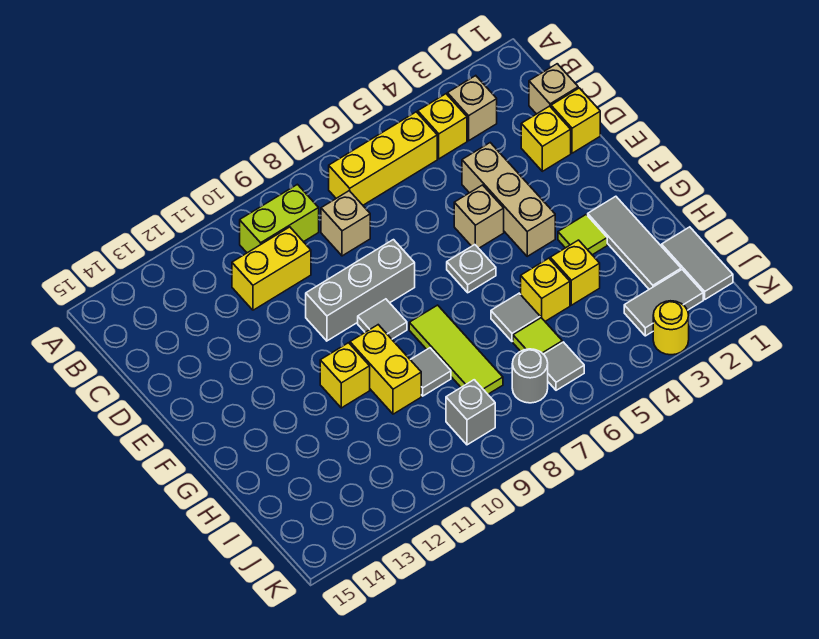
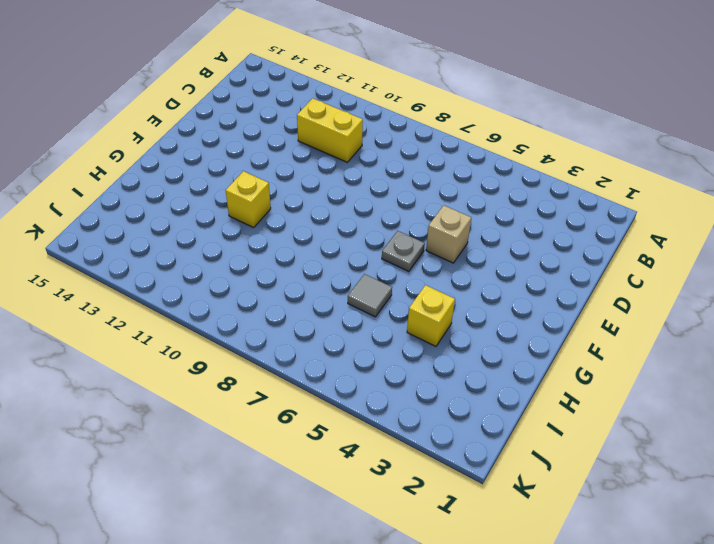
none -> tan 1x1 brick [447,76,497,141]
none -> yellow 1x1 brick [418,94,467,159]
none -> yellow 1x3 brick [329,112,437,205]
none -> lime 1x2 brick [240,184,319,253]

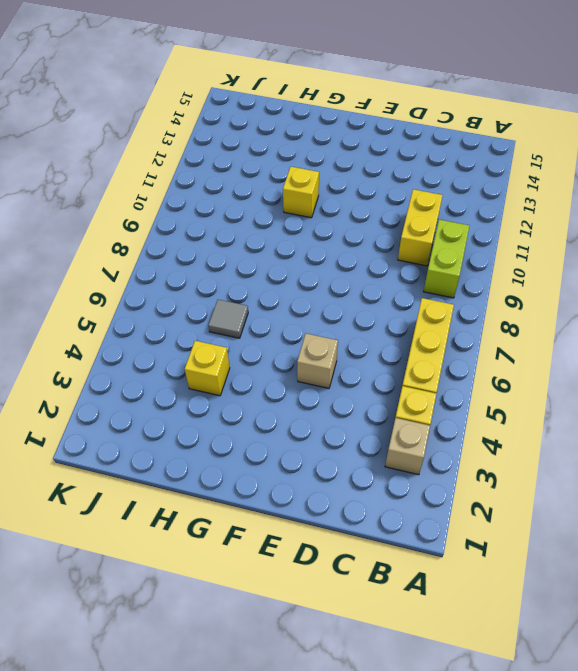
none -> tan 1x1 brick [529,64,578,114]
none -> tan 1x1 brick [321,191,370,256]
none -> yellow 1x1 brick [551,88,600,153]
none -> yellow 1x1 brick [521,106,571,171]

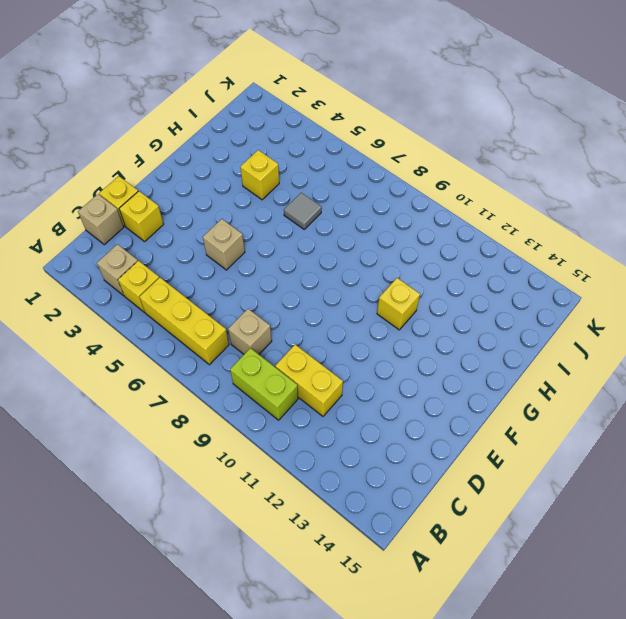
none -> tan 1x3 brick [462,143,555,256]
none -> grey 1x3 brick [306,240,415,341]
none -> grey 1x1 plate [447,245,496,293]
none -> grey 1x1 tile [358,299,407,339]

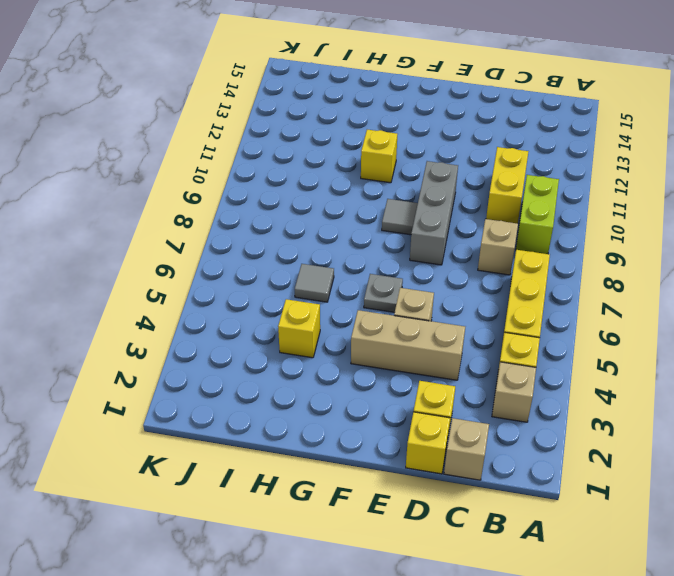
none -> grey 1x3 tile [588,196,681,289]
none -> lime 1x1 tile [558,215,607,255]
none -> lime 1x3 tile [409,305,503,394]
none -> yellow 1x2 brick [350,325,421,414]

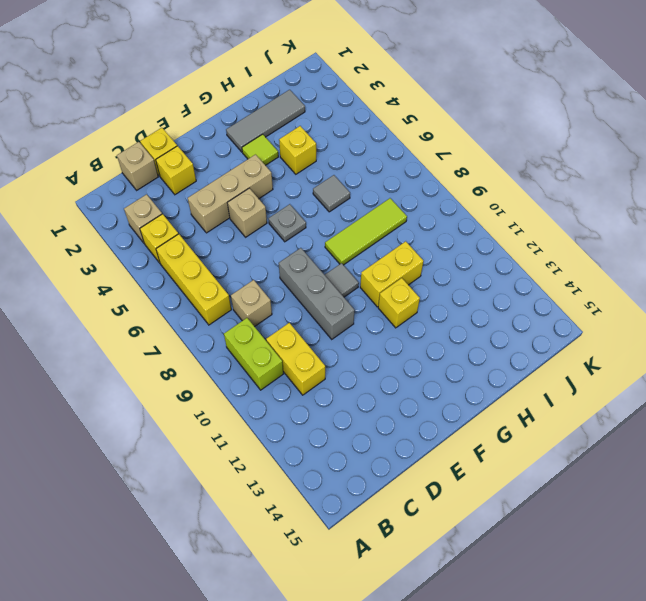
none -> yellow 1x1 brick [521,258,570,321]
none -> grey 1x1 tile [411,348,451,396]
none -> grey 1x2 tile [662,227,733,299]
none -> lime 1x1 tile [513,318,562,354]

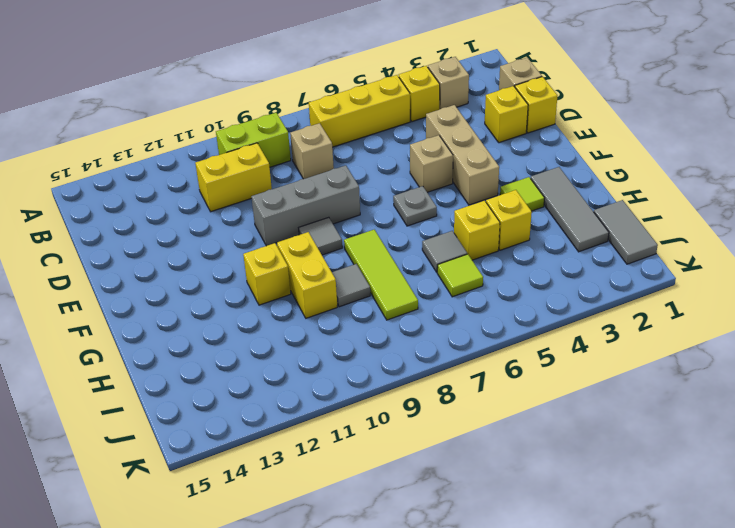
none -> grey 1x2 tile [624,270,703,336]
none -> grey 1x1 tile [544,342,584,390]
none -> grey 1x1 round brick [512,349,548,403]
none -> grey 1x1 brick [446,380,495,445]

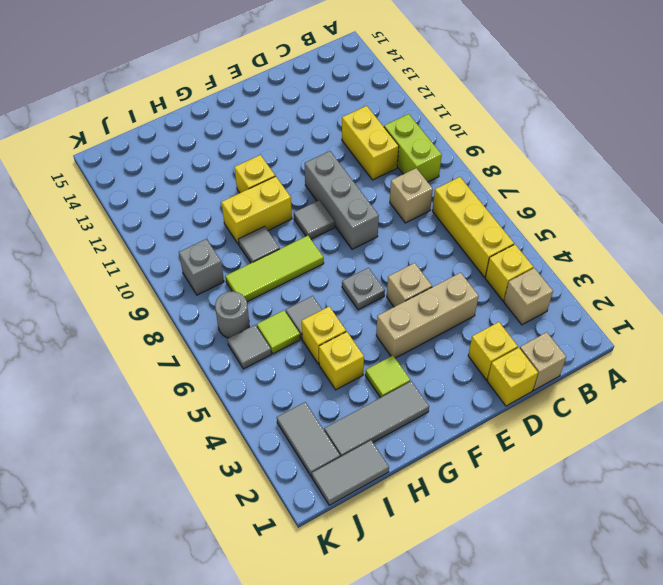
none -> yellow 1x1 round brick [653,301,689,355]

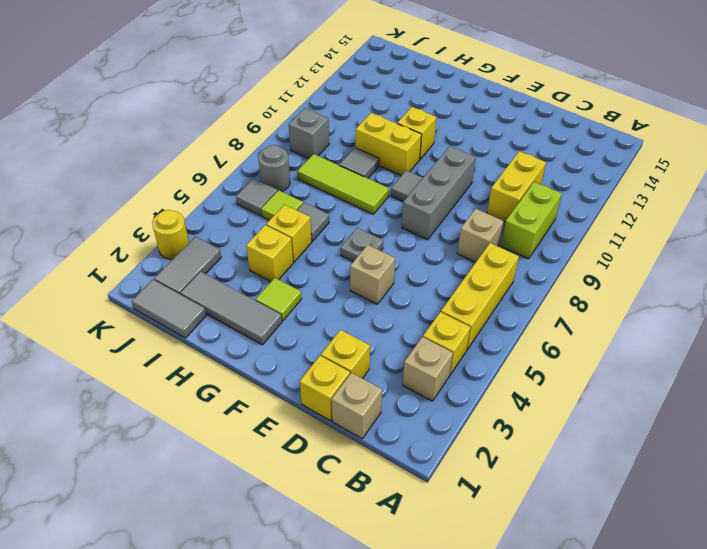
none -> tan 1x3 brick [462,143,555,256]

